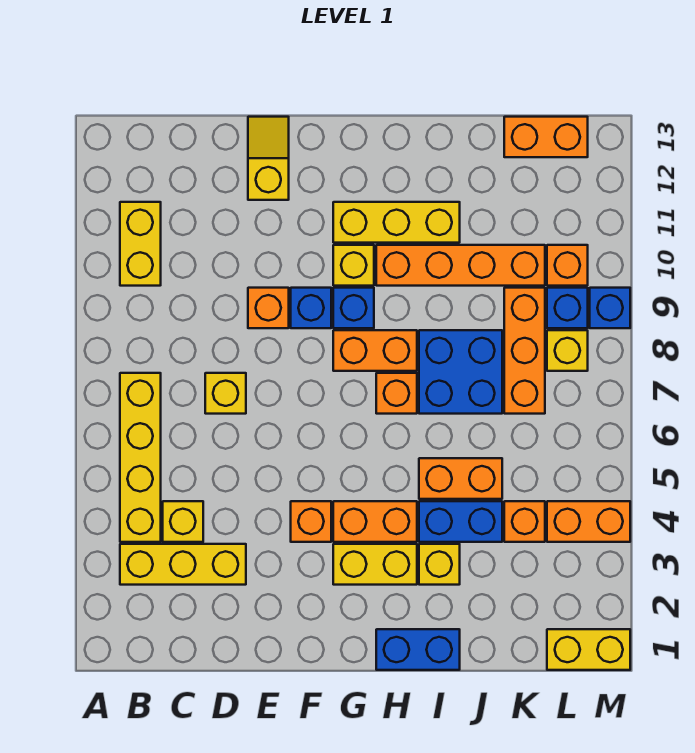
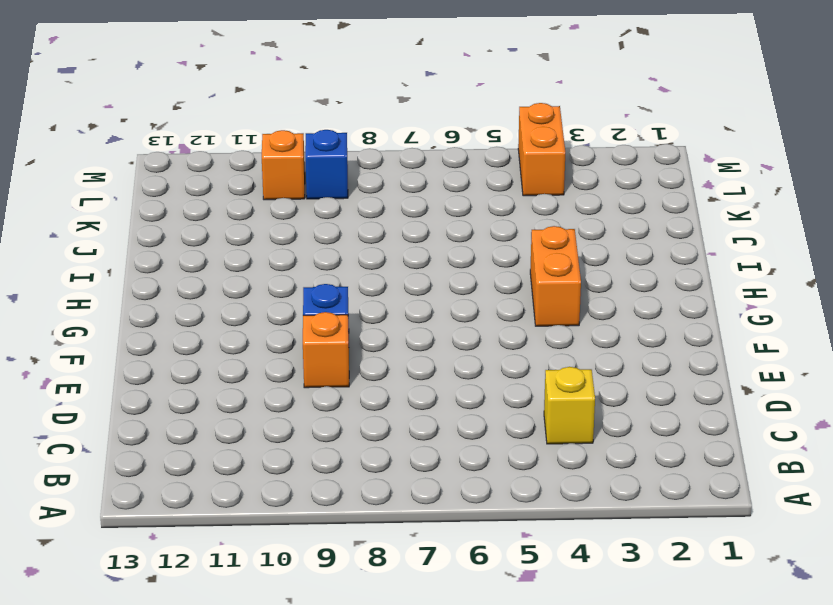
none -> yellow 1x3 brick [120,544,246,585]
none -> yellow 1x4 brick [120,373,161,542]
none -> yellow 1x2 brick [120,202,161,286]
none -> yellow 1x1 brick [205,373,246,414]

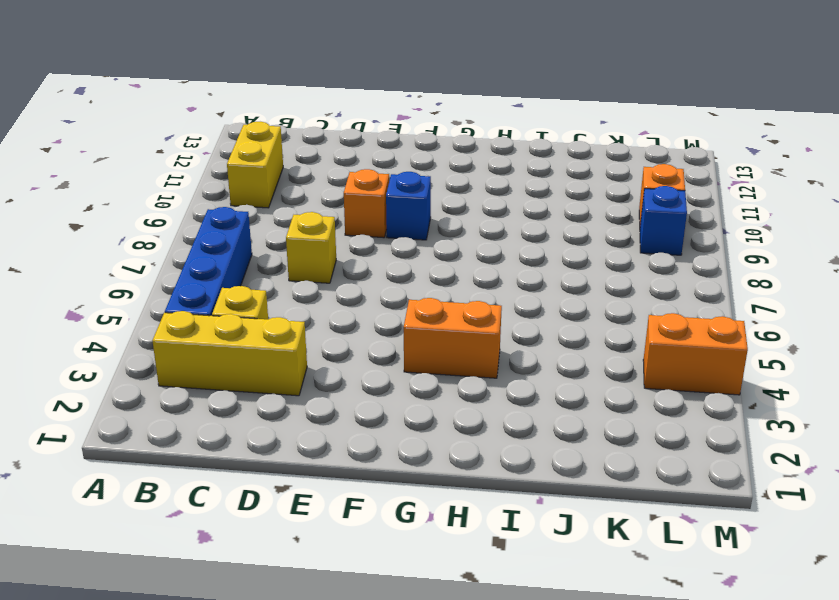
blue 1x4 brick [165,207,252,316] -> yellow 1x4 brick [120,373,161,542]
none -> yellow 1x2 slope [248,117,289,200]
none -> orange 1x1 brick [291,501,331,542]
none -> yellow 1x2 brick [333,544,417,585]
none -> orange 1x2 brick [333,330,417,371]

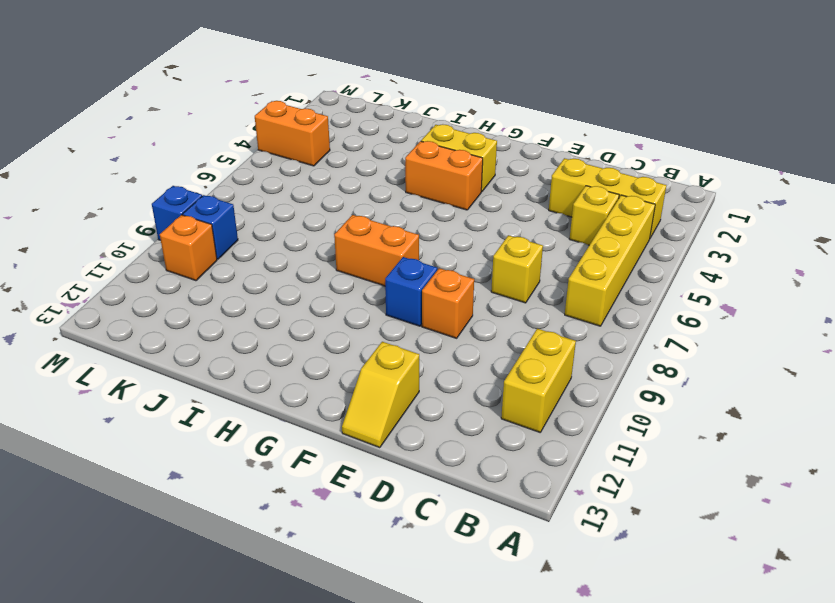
none -> orange 1x1 brick [291,501,331,542]
none -> blue 1x1 brick [333,288,374,328]
none -> yellow 1x1 brick [333,245,374,286]
none -> yellow 1x3 brick [333,202,460,243]

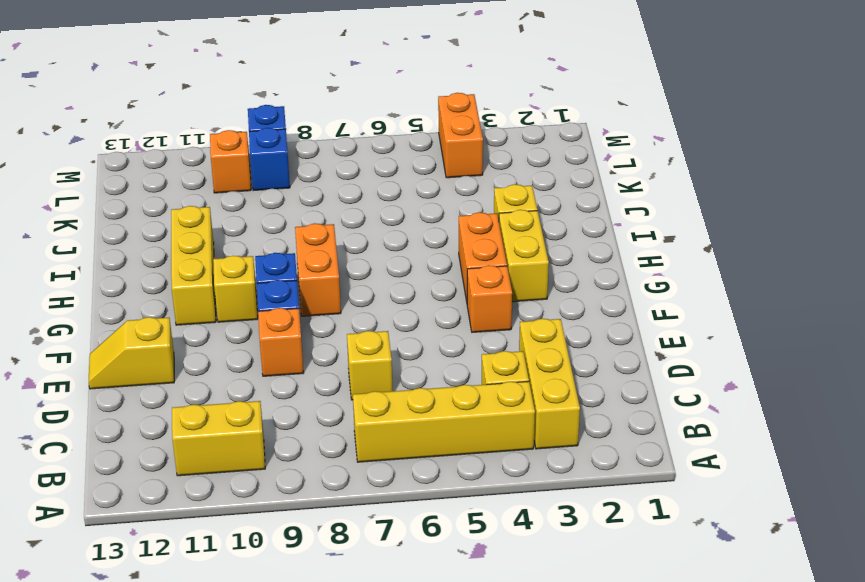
none -> blue 1x2 brick [376,629,460,670]
none -> orange 1x1 brick [376,373,417,414]
none -> orange 1x4 brick [376,245,545,286]
none -> blue 1x2 brick [419,501,502,542]

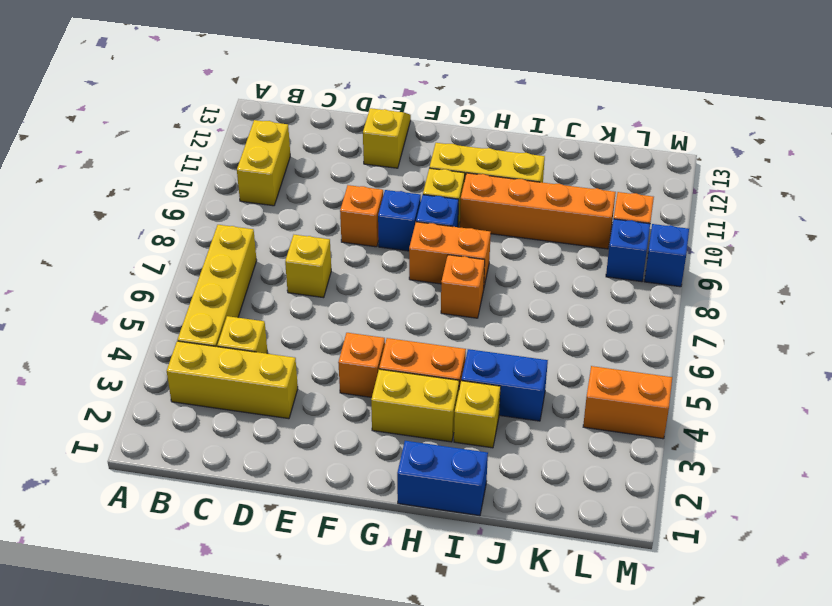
none -> orange 1x2 brick [419,458,502,499]
none -> blue 2x2 brick [419,330,502,414]
none -> orange 1x1 brick [504,501,545,542]
none -> orange 1x3 brick [504,288,545,414]

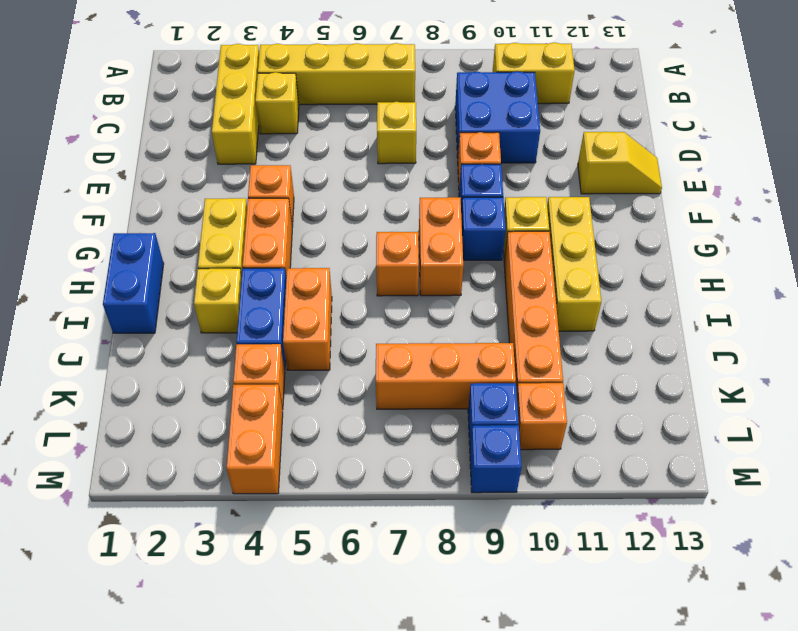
blue 2x2 brick [455,71,540,163] -> blue 2x2 brick moved to [419,330,502,414]
none -> orange 1x2 brick [504,117,588,157]
none -> yellow 1x2 brick [547,629,630,670]
none -> yellow 1x1 brick [547,330,588,371]

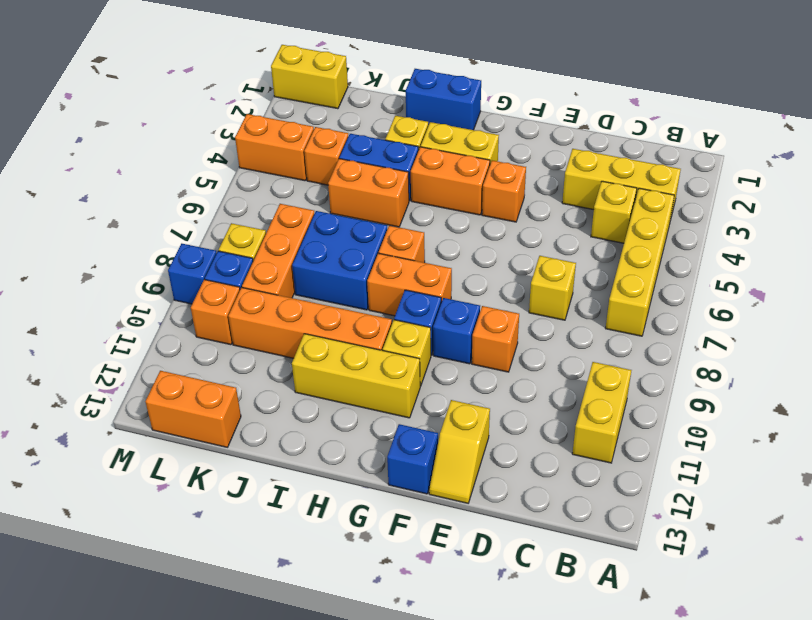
blue 1x1 brick [387,424,438,494] -> none

